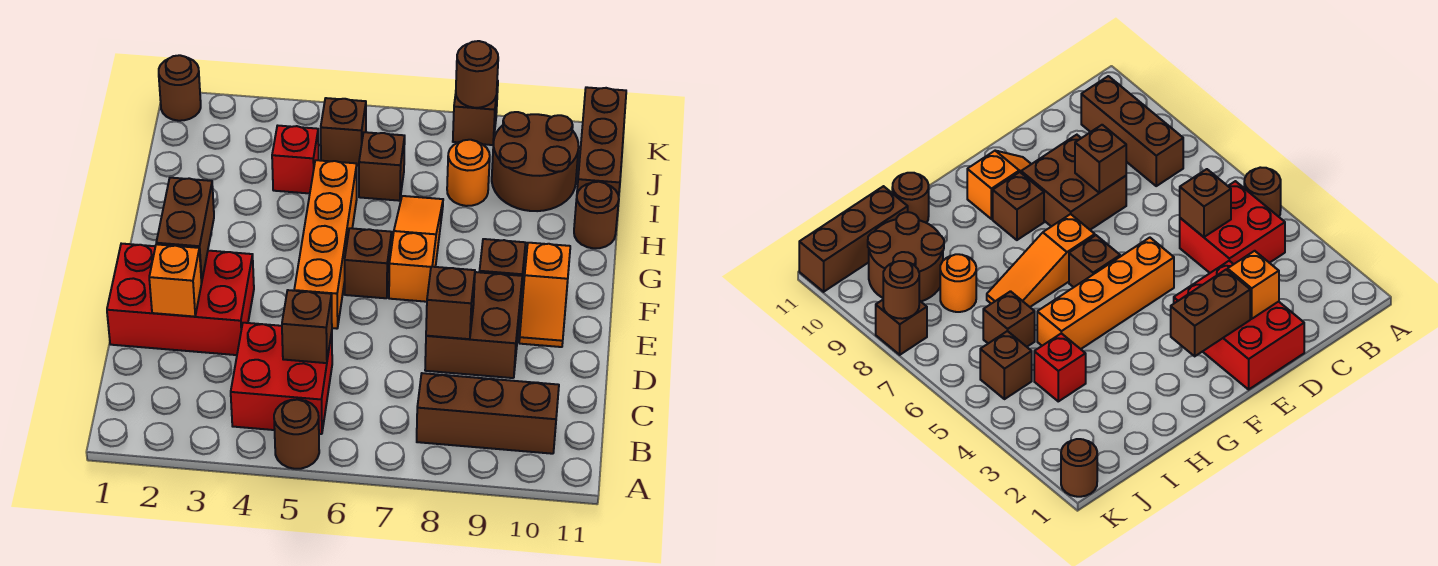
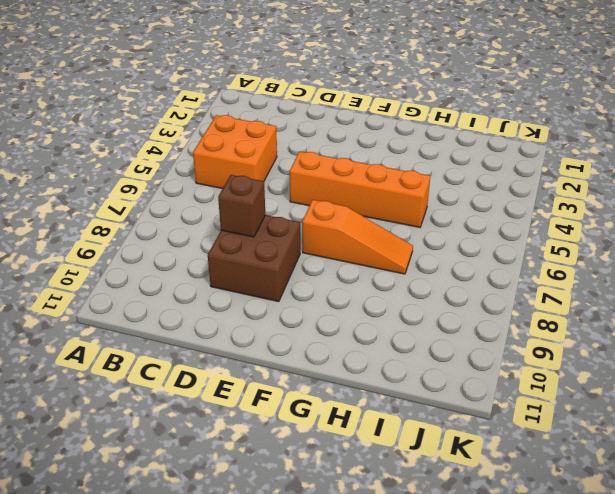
orange 2x2 brick [193,115,277,189] -> red 2x2 brick [231,323,332,434]
none -> brown 1x1 round brick [274,399,319,469]
none -> brown 1x3 brick [417,373,559,454]
none -> red 2x3 brick [107,244,254,355]

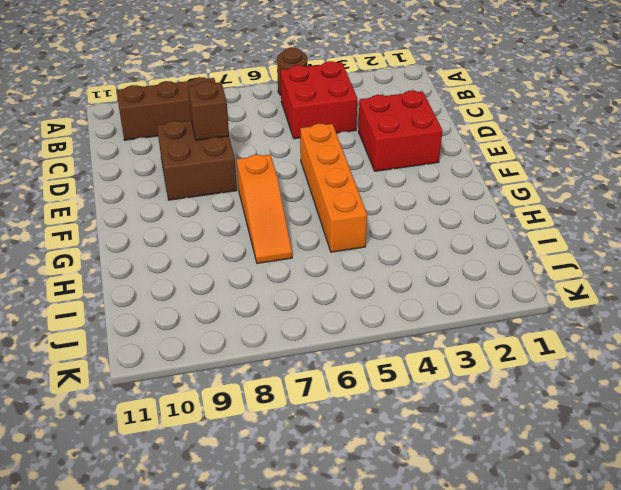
red 2x2 brick [358,91,443,171] -> red 2x3 brick [107,244,254,355]
none -> orange 1x2 slope [519,243,570,347]
none -> brown 1x1 brick [345,228,392,298]
none -> brown 1x1 brick [479,239,526,297]

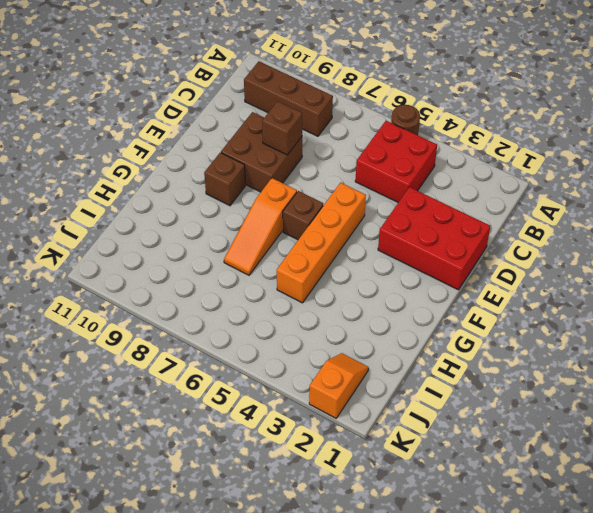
orange 1x2 slope [309,353,369,418] -> orange 1x2 slope moved to [519,243,570,347]
none -> brown 1x1 round brick [574,182,619,248]
none -> red 1x1 brick [272,126,319,194]
none -> brown 1x1 brick [359,132,405,201]

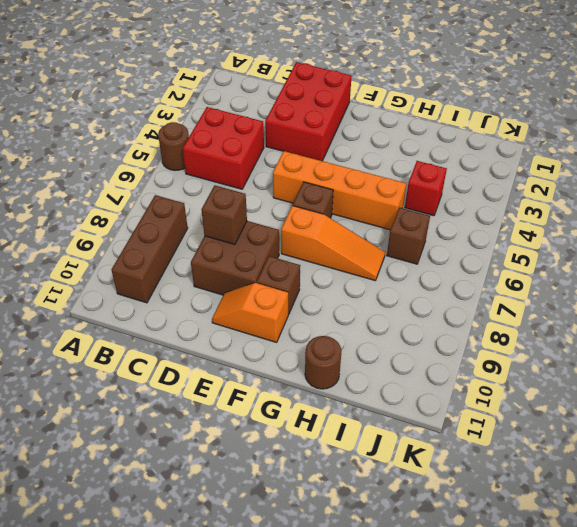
none -> orange 1x1 round brick [447,140,490,206]
none -> brown 2x2 round brick [492,112,579,211]
none -> brown 1x3 brick [577,87,626,196]

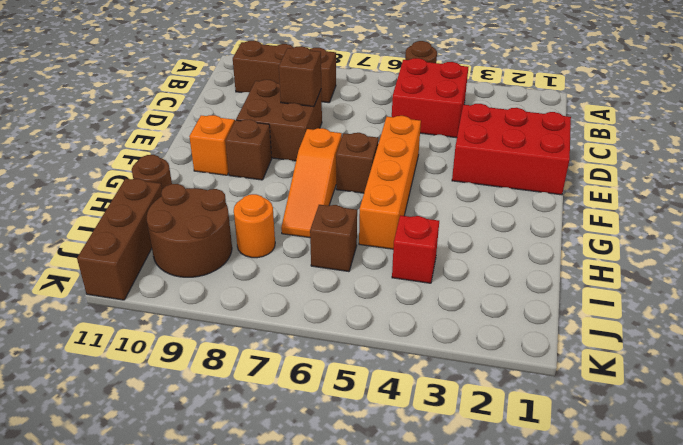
none -> brown 1x1 brick [321,98,366,166]
none -> brown 1x1 round brick [159,55,201,121]
none -> brown 1x1 brick [453,81,498,145]

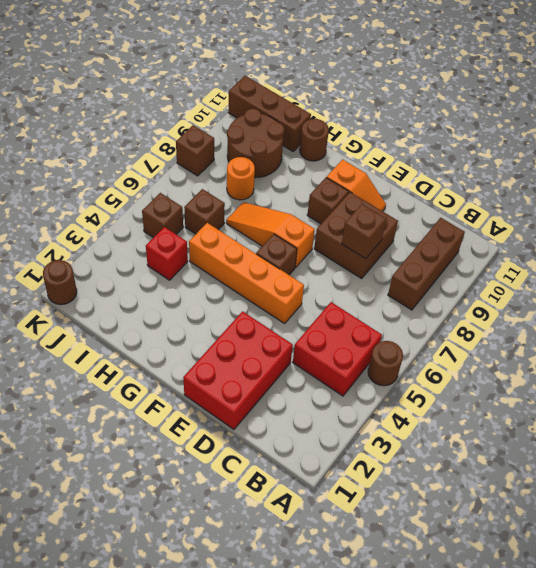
none -> brown 1x1 brick [282,290,332,363]
none -> orange 1x1 brick [149,244,202,317]
none -> brown 1x2 brick [156,178,214,282]

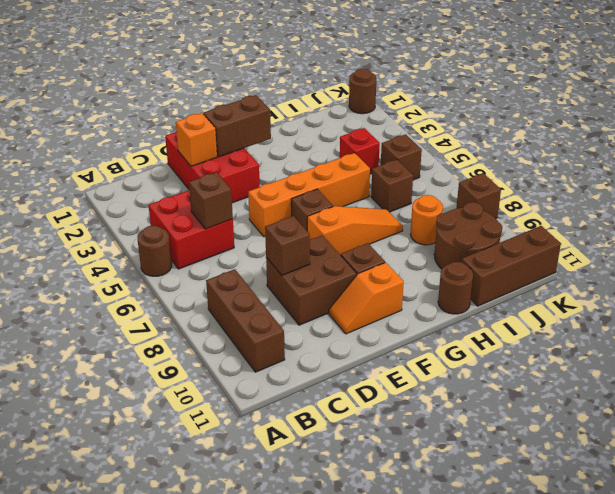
none -> brown 1x1 round brick [456,41,498,108]

